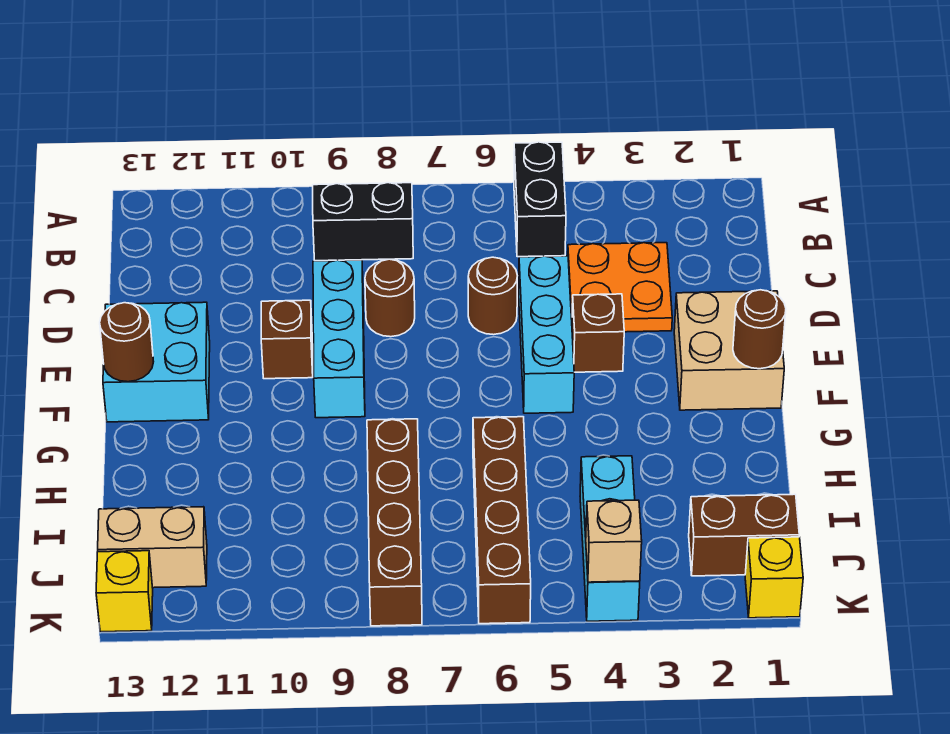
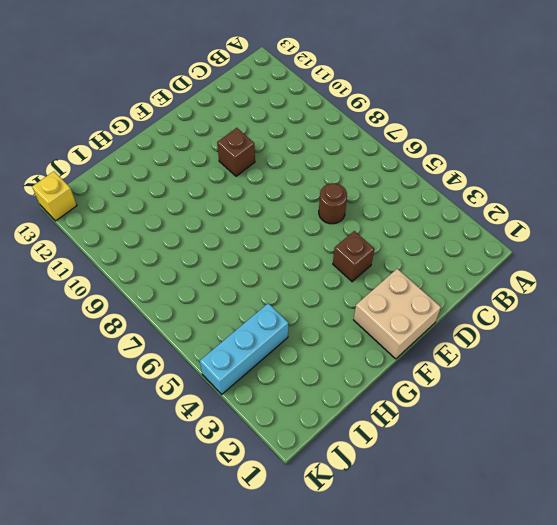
none -> black 1x2 brick [514,142,566,257]
none -> black 1x2 brick [313,183,413,261]
none -> orange 2x2 plate [568,243,672,332]

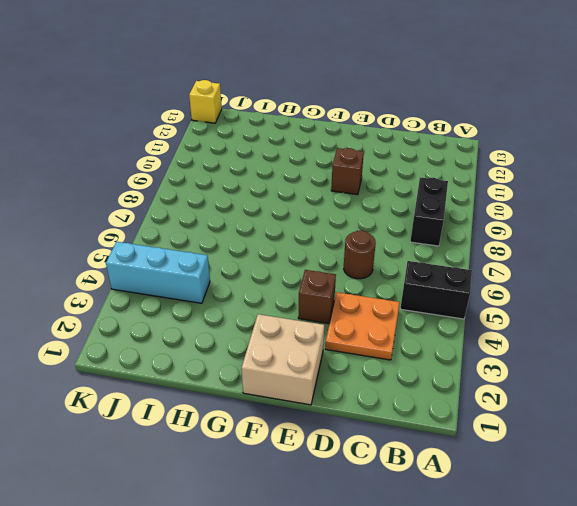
none -> cyan 1x3 brick [519,256,574,413]
none -> brown 1x1 round brick [365,259,415,337]
none -> cyan 1x3 brick [313,260,365,418]

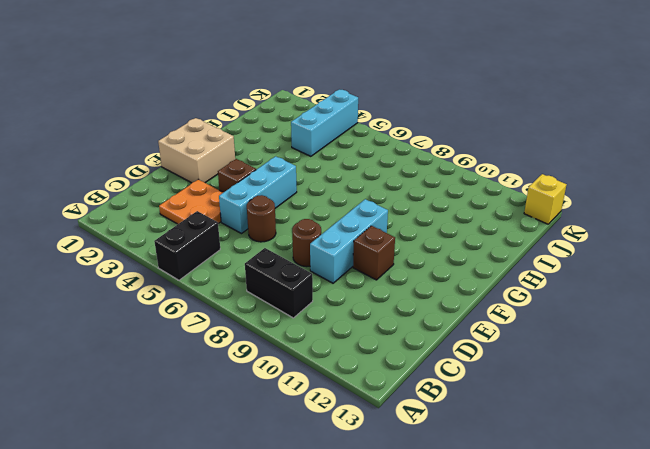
none -> cyan 2x2 brick [103,302,210,422]
none -> brown 1x4 brick [473,417,531,624]
none -> brown 1x4 brick [367,419,422,626]

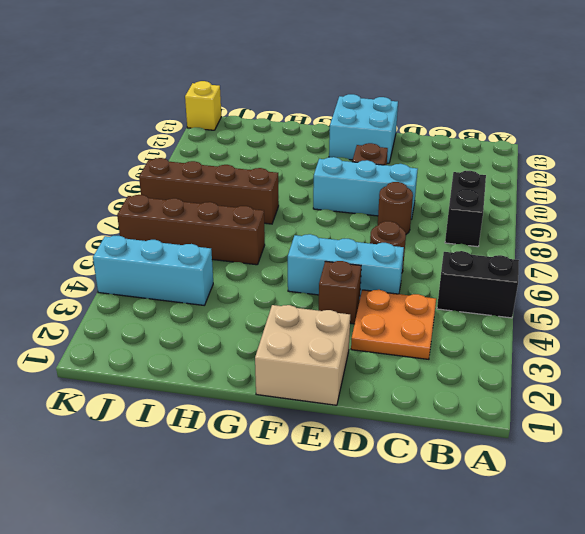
none -> brown 1x2 brick [689,494,799,576]
none -> tan 1x2 brick [98,507,207,588]
none -> yellow 1x1 brick [745,537,803,618]

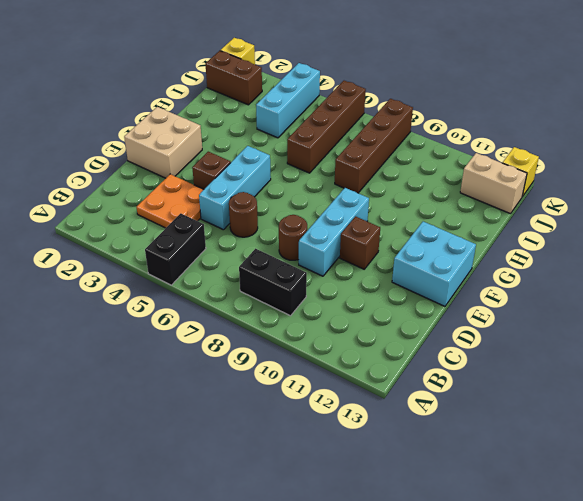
none -> brown 1x1 round brick [733,290,786,369]
none -> brown 1x1 round brick [100,303,154,382]
none -> tan 1x1 brick [586,500,642,582]

